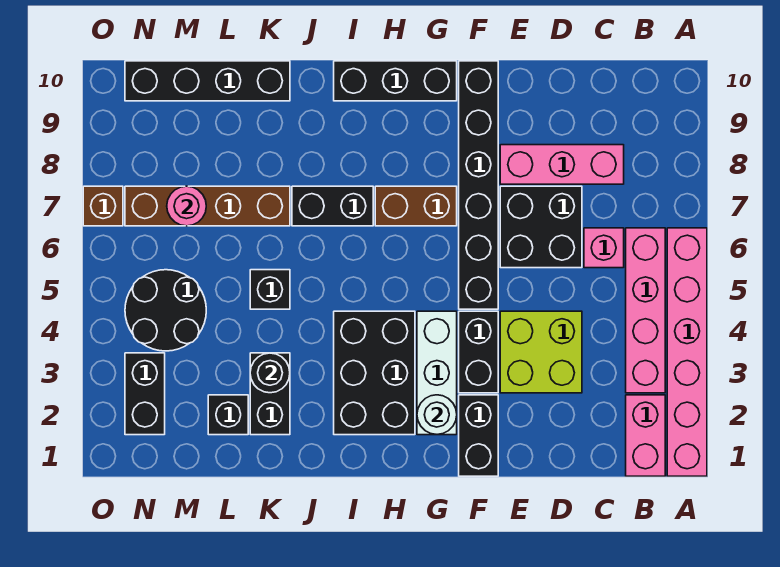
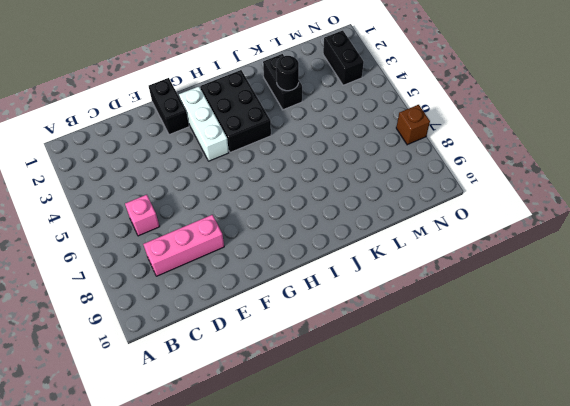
none -> pink 1x6 brick [667,228,707,476]
none -> pink 1x2 brick [626,395,665,476]
none -> pink 1x4 brick [626,228,665,393]

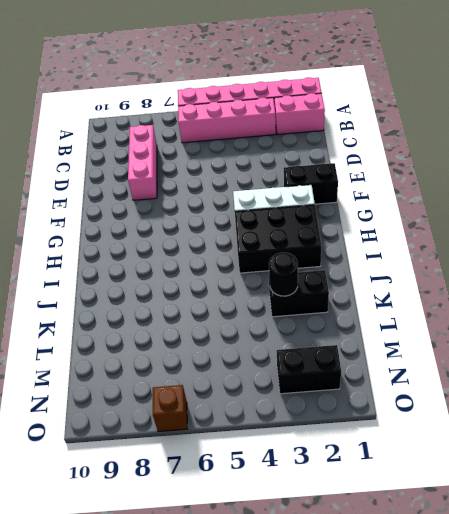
none -> pink 1x1 brick [584,228,624,268]
none -> lime 2x2 brick [500,311,582,393]
none -> black 2x2 brick [500,186,582,268]

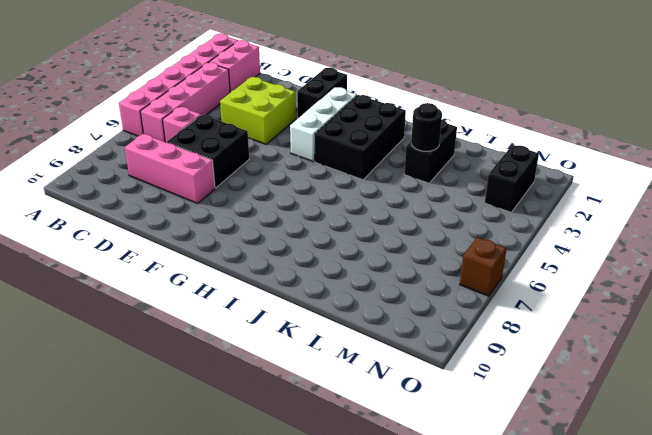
none -> black 1x2 brick [459,311,498,393]
none -> black 1x6 brick [459,61,498,309]
none -> brown 1x2 brick [375,186,457,226]

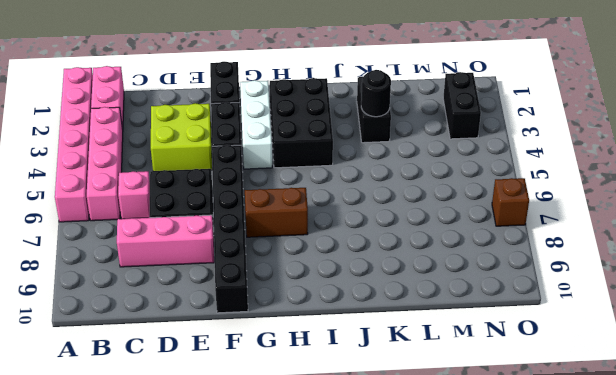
none -> black 1x3 brick [334,61,457,101]
none -> black 1x2 brick [292,186,373,226]
none -> black 1x1 brick [250,270,290,309]

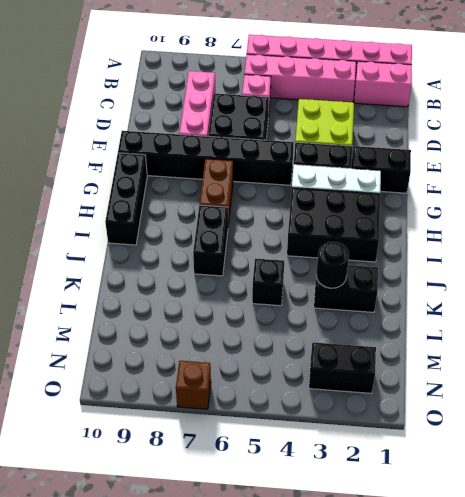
none -> brown 1x4 brick [125,186,290,226]
none -> black 1x4 brick [125,61,290,101]
none -> black 1x1 brick [208,395,248,435]

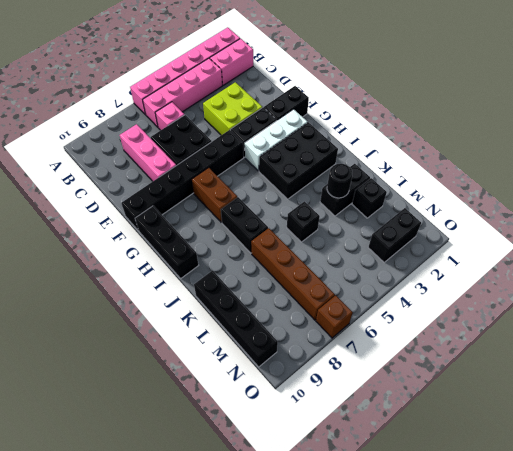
none -> black 2x2 round brick [125,270,206,351]
none -> white 1x1 round brick [417,395,457,435]
none -> pink 1x1 round brick [167,186,206,226]

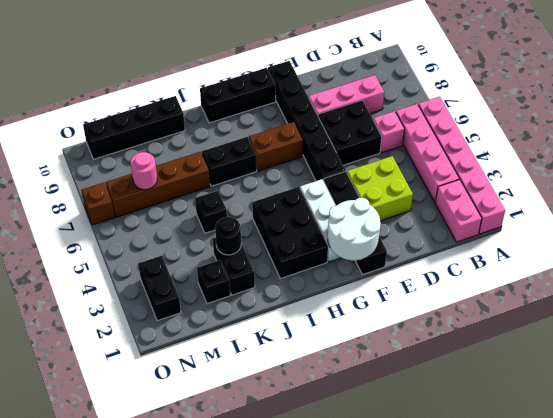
white 2x2 round brick [328,198,381,260] -> white 1x1 round brick [417,395,457,435]
none -> black 2x2 round brick [125,270,206,351]

